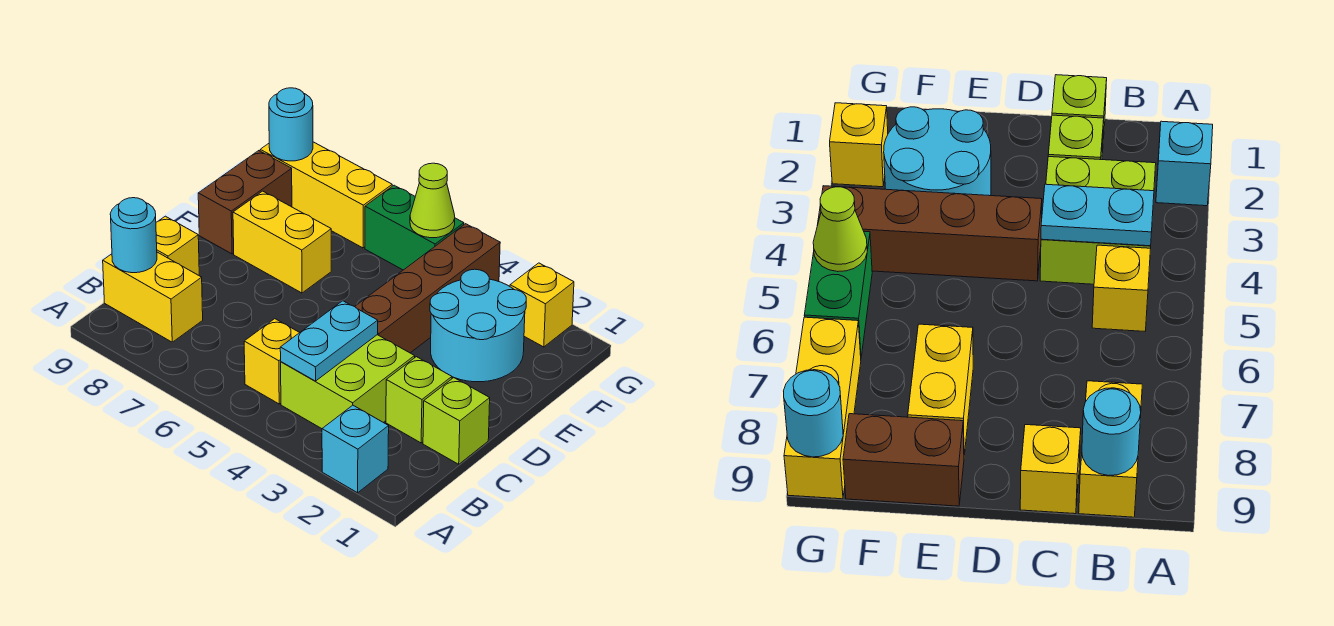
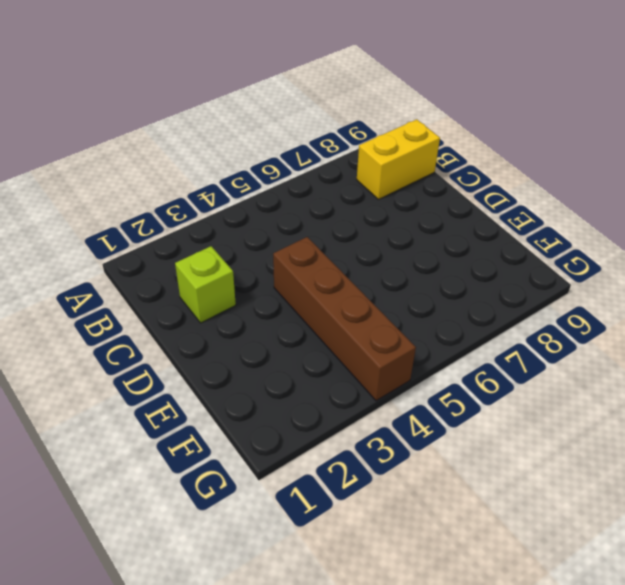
none -> cyan 1x1 brick [322,405,389,493]
none -> lime 2x2 brick [281,335,415,429]
none -> yellow 1x1 brick [244,319,300,404]

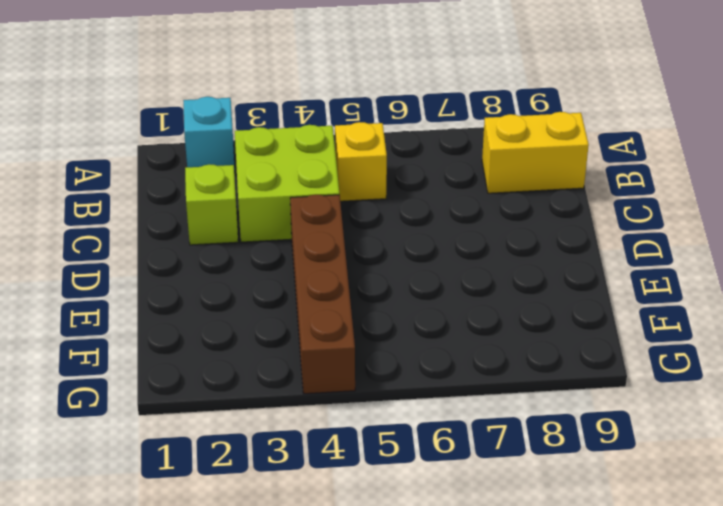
none -> lime 1x1 brick [423,378,490,464]
none -> yellow 1x1 brick [156,216,199,275]
none -> cyan 2x2 round brick [430,269,526,382]

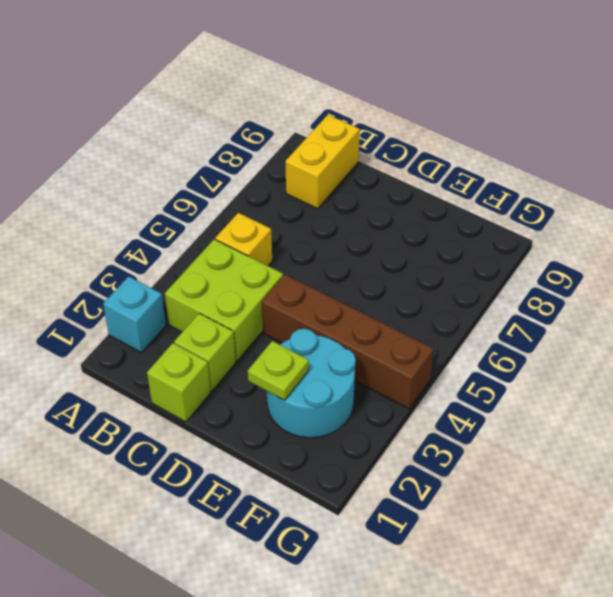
lime 1x1 plate [248,341,309,400] -> none
none -> yellow 1x1 brick [156,216,199,275]
none -> yellow 1x2 brick [233,191,331,293]
none -> brown 1x2 brick [198,151,292,254]

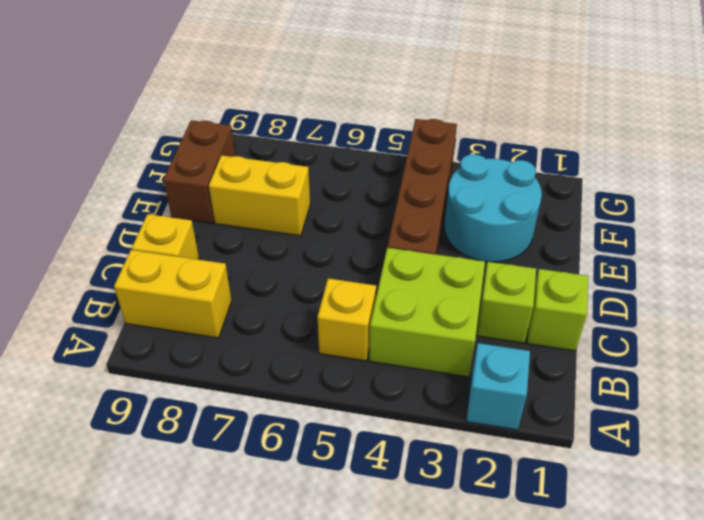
none -> yellow 1x1 brick [510,263,574,347]
none -> green 1x2 brick [365,185,464,270]
none -> yellow 1x3 brick [260,142,392,248]

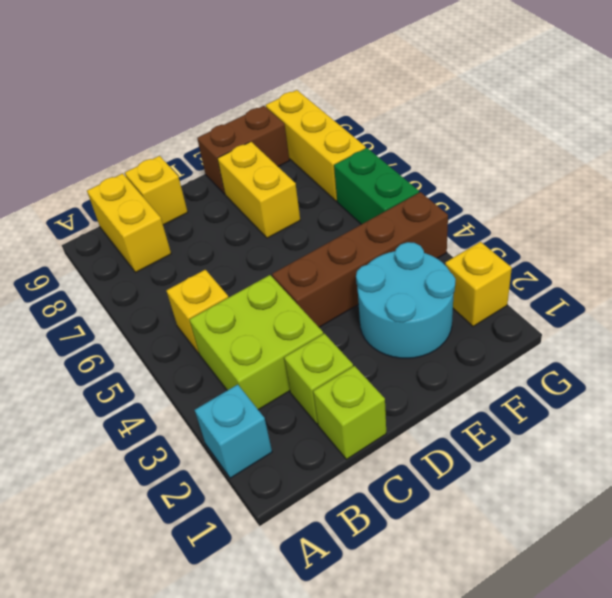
none -> cyan 1x2 plate [280,301,378,381]
none -> cyan 1x1 round brick [110,198,157,273]
none -> lime 1x1 cone [410,163,455,238]

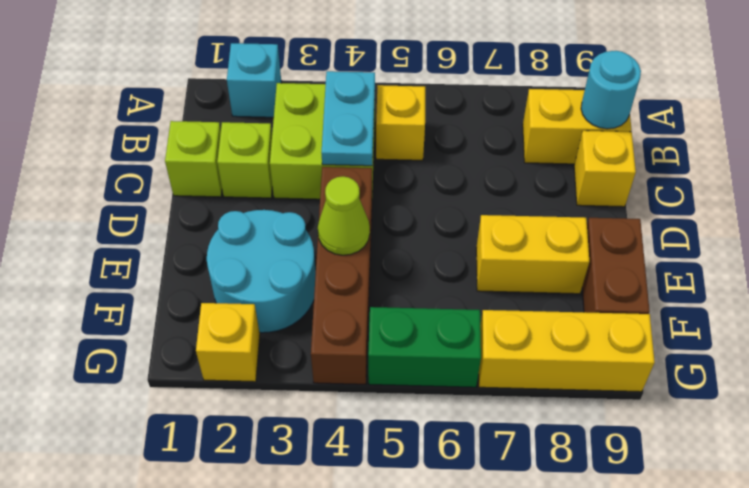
lime 1x1 cone [318,176,370,255] -> lime 1x1 cone moved to [410,163,455,238]
none -> cyan 1x1 round brick [269,88,313,161]

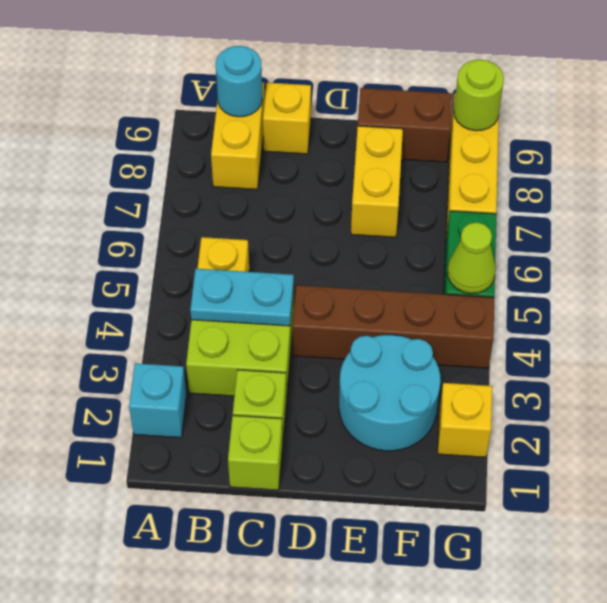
lime 1x1 round brick [454,60,504,131] -> cyan 1x1 round brick [269,88,313,161]

